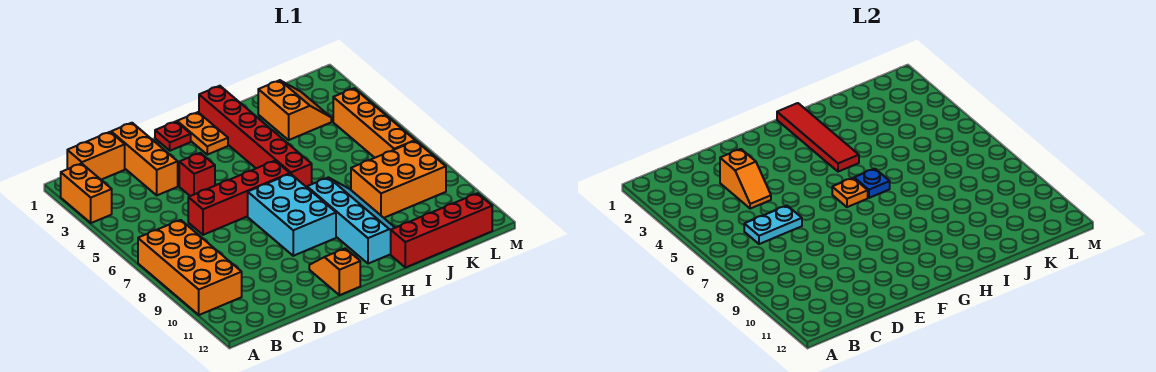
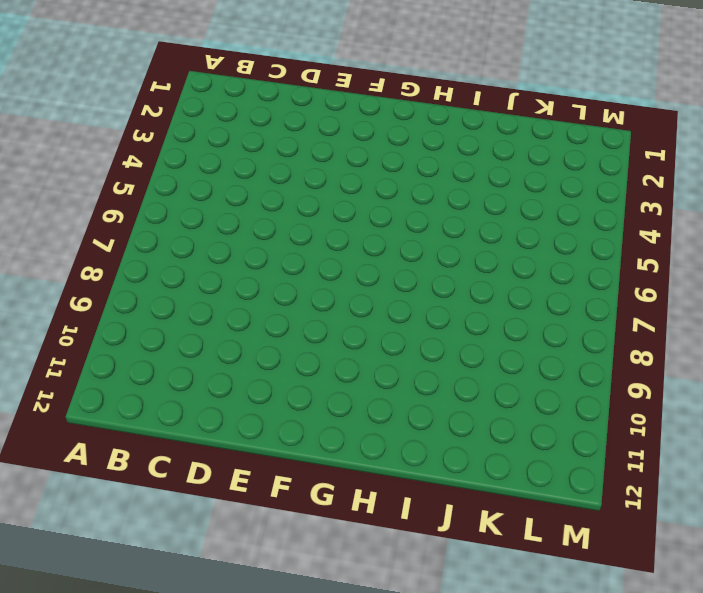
none -> orange 1x2 brick [61,164,112,223]
none -> orange 2x4 brick [138,220,242,315]
none -> orange 1x2 brick [67,132,125,180]

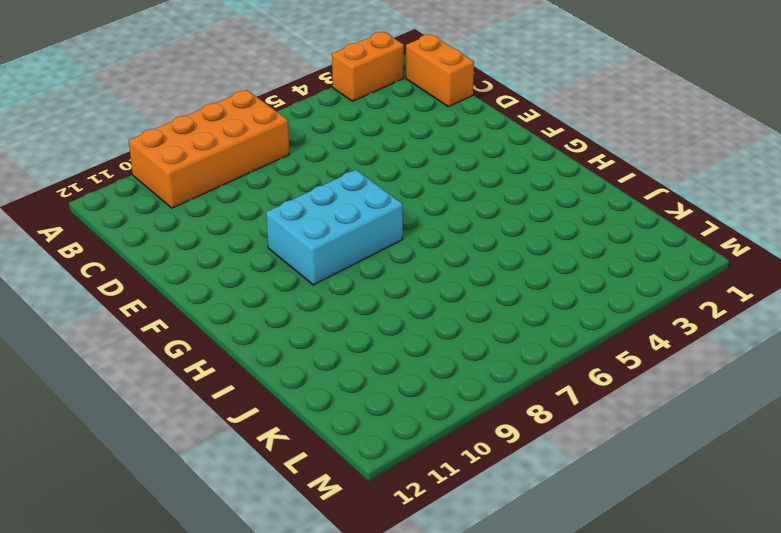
none -> orange 1x3 brick [111,123,178,195]
none -> red 1x4 brick [188,161,290,235]
none -> red 1x1 brick [179,153,215,196]

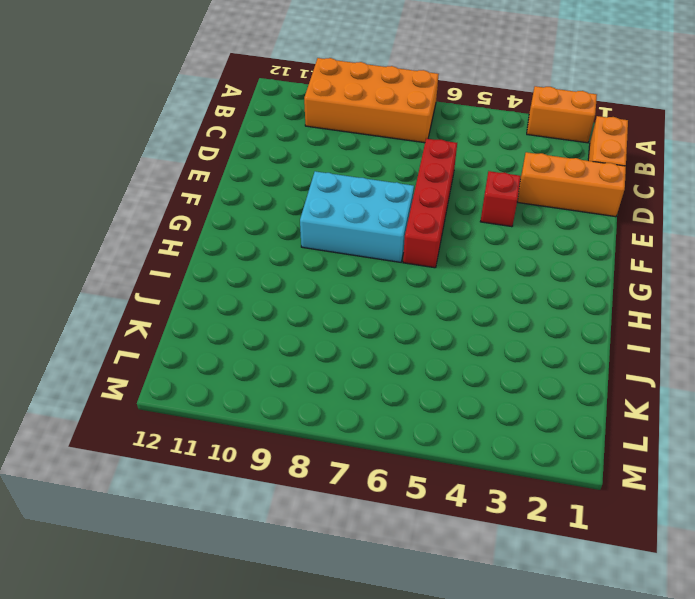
none -> red 1x1 plate [155,122,191,151]
none -> orange 1x2 slope [309,248,360,295]
none -> orange 1x2 plate [177,112,228,155]

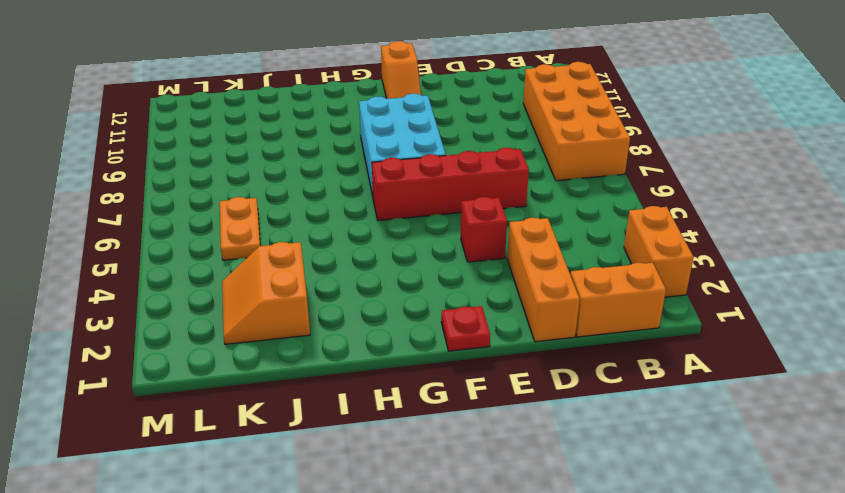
orange 1x2 plate [220,197,260,260] -> orange 1x2 plate moved to [177,112,228,155]
none -> red 1x6 brick [199,86,312,187]
none -> cyan 2x4 slope [307,177,395,264]
none -> red 1x4 brick [391,193,492,268]

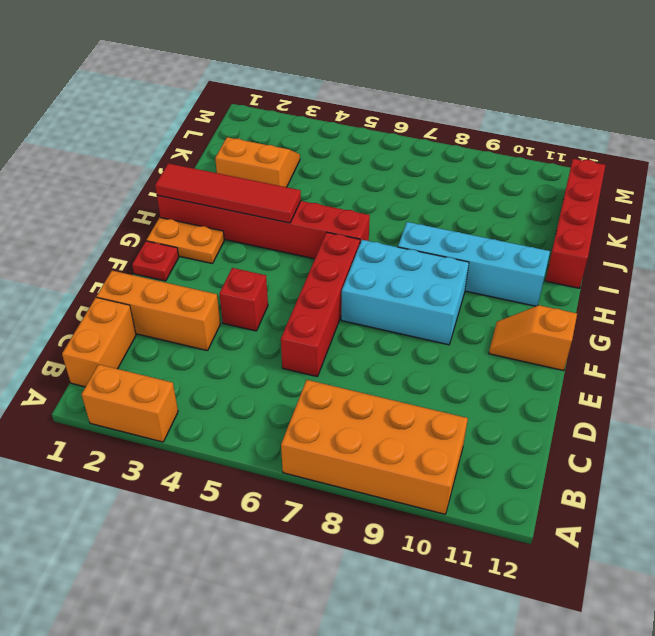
none -> orange 2x3 brick [351,141,446,218]
none -> orange 1x4 brick [333,88,415,158]
none -> cyan 1x2 plate [744,206,802,244]

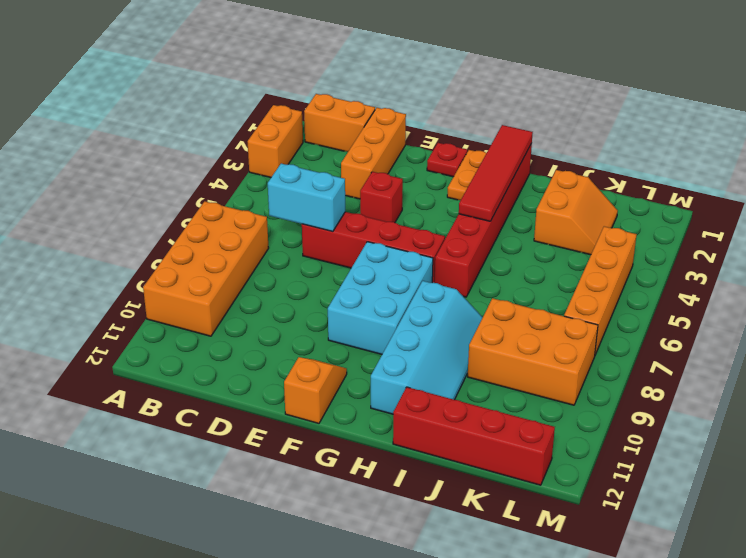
cyan 1x2 brick [268,164,345,232] -> cyan 1x2 plate [744,206,802,244]
none -> orange 1x2 slope [720,149,771,209]
none -> orange 1x1 plate [832,178,868,207]
none -> blue 1x1 plate [854,169,890,198]

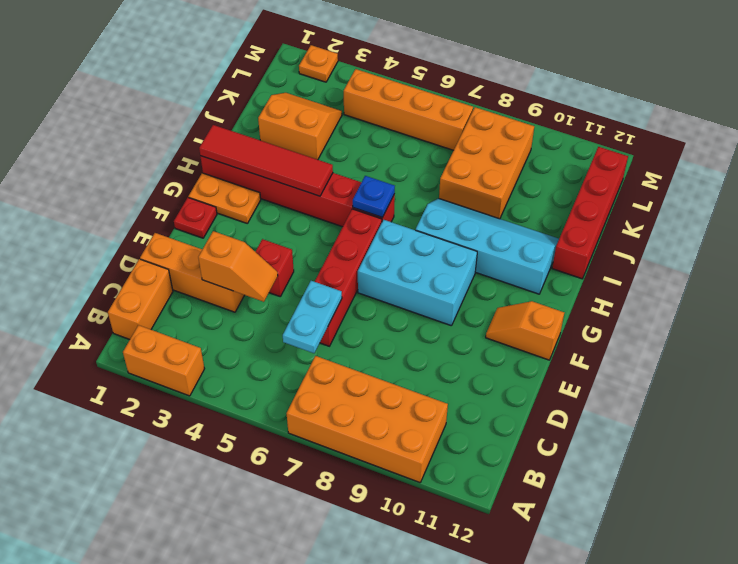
orange 1x1 plate [299,45,338,82] -> orange 1x1 plate moved to [832,178,868,207]

